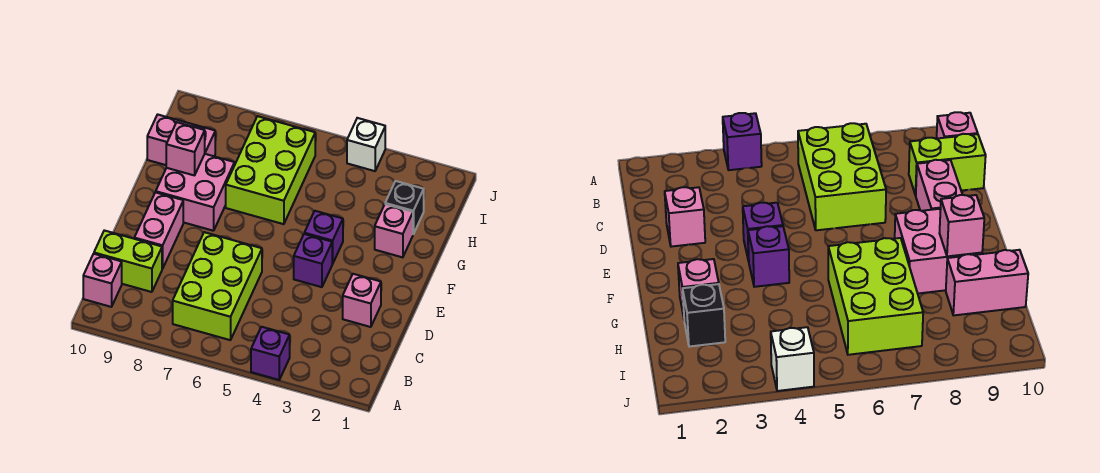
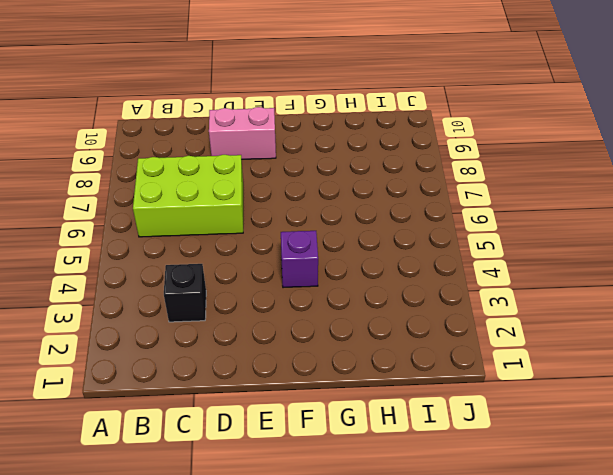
black 1x1 brick [164,264,206,322] -> black 1x1 brick moved to [385,181,424,234]
none -> purple 1x1 brick [251,327,290,380]
none -> pink 1x1 brick [83,254,122,307]
none -> lime 1x2 brick [94,230,162,292]

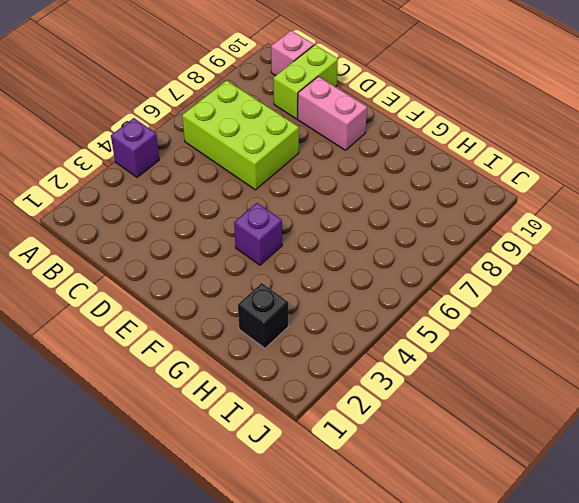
none -> pink 1x1 brick [343,274,381,327]
none -> purple 1x1 brick [294,234,332,287]
none -> pink 2x2 brick [156,154,235,231]

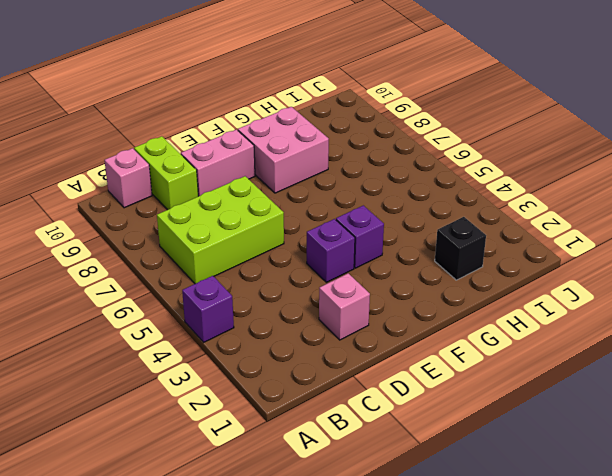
none -> pink 1x1 brick [375,204,413,257]
none -> lime 2x3 brick [226,116,315,224]
none -> pink 1x2 brick [147,114,215,165]

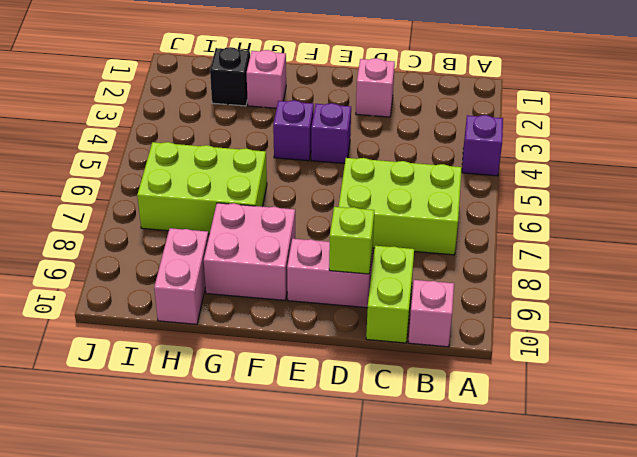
lime 1x1 brick [329,207,374,274] -> none
none -> white 1x1 brick [347,118,385,171]
none -> pink 1x1 brick [166,122,205,175]

